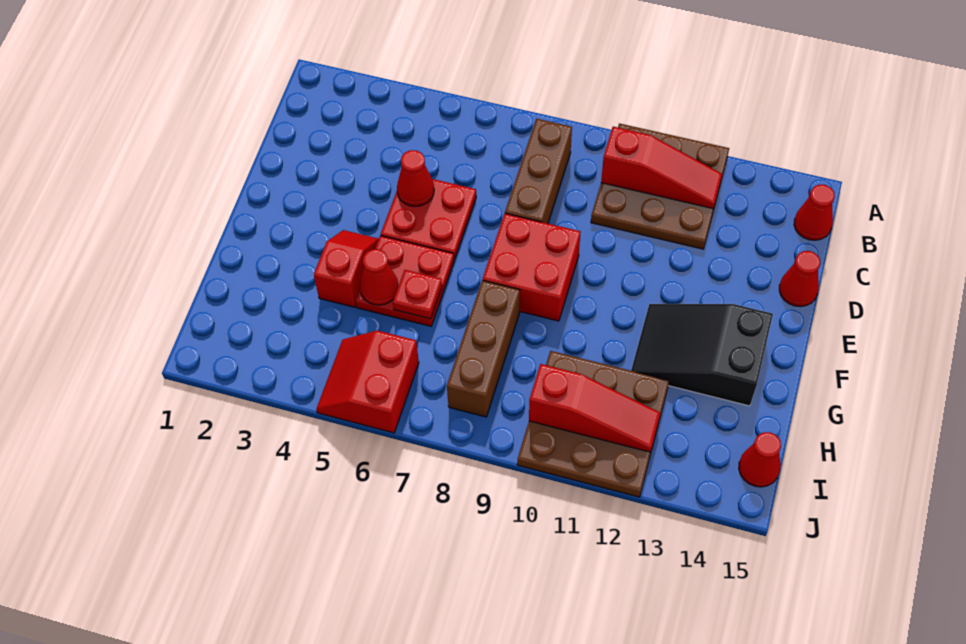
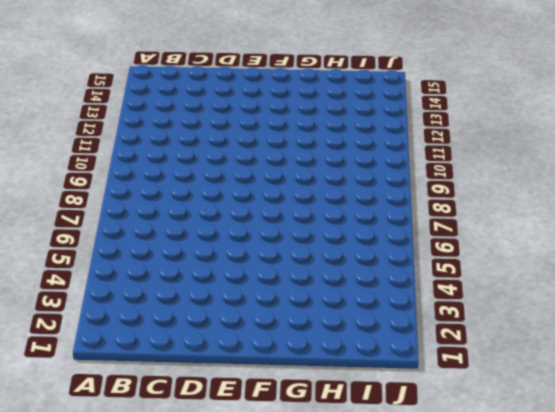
none -> brown 3x3 plate [591,123,729,249]
none -> brown 1x3 brick [505,119,572,223]
none -> red 1x1 cone [794,185,835,240]

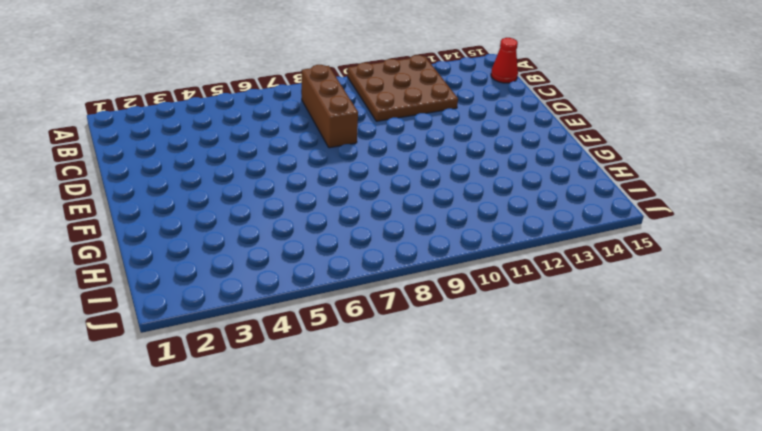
none -> red 2x2 plate [381,179,476,260]
none -> red 1x1 cone [779,251,820,307]
none -> red 2x2 brick [483,214,581,321]

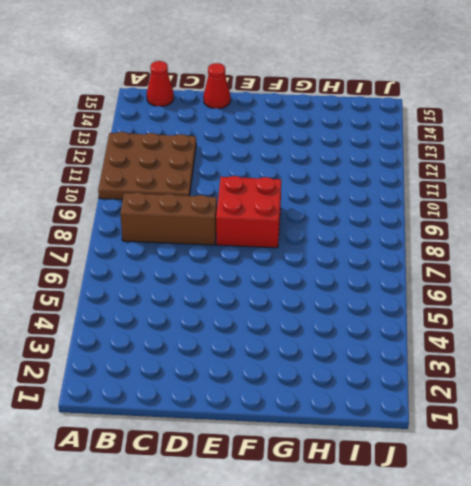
none -> red 2x2 plate [381,179,476,260]
none -> red 1x2 slope [314,230,378,307]
none -> red 2x2 plate [356,236,454,326]

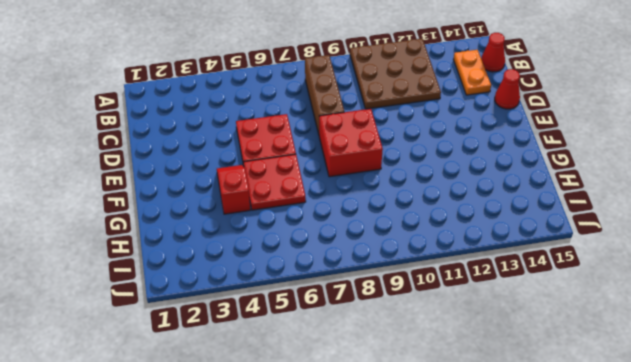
orange 1x2 plate [454,50,491,95] -> none
none -> black 2x3 slope [631,304,773,406]
none -> brown 1x3 brick [447,280,520,417]
none -> brown 3x3 plate [517,351,669,497]

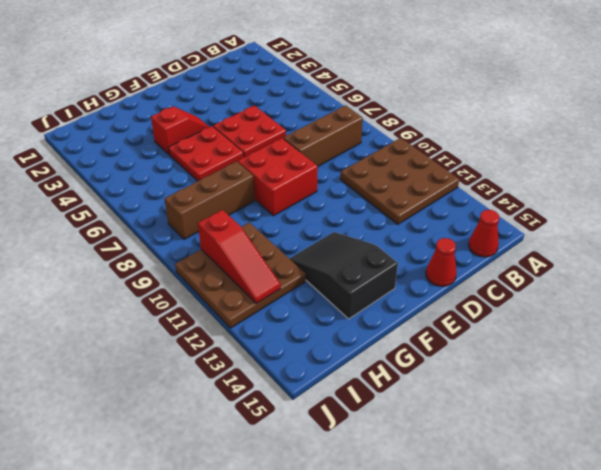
none -> red 2x2 slope [316,331,419,433]
none -> red 1x1 cone [739,432,781,487]
none -> red 1x3 slope [601,127,722,209]

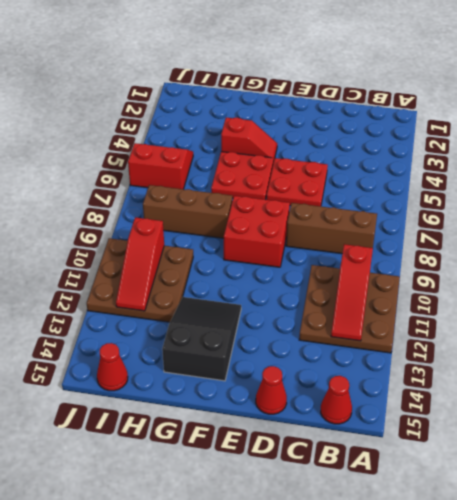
none -> red 1x1 cone [397,150,434,206]
none -> red 1x1 cone [360,249,399,305]
none -> red 1x1 plate [393,270,442,319]

